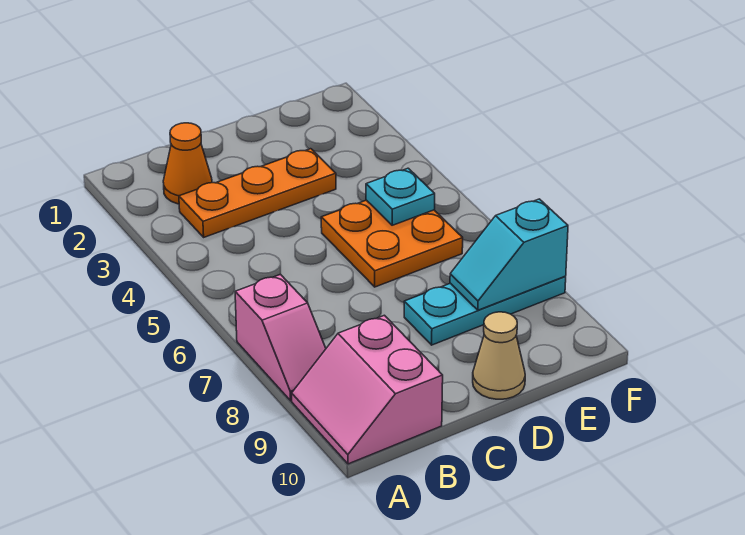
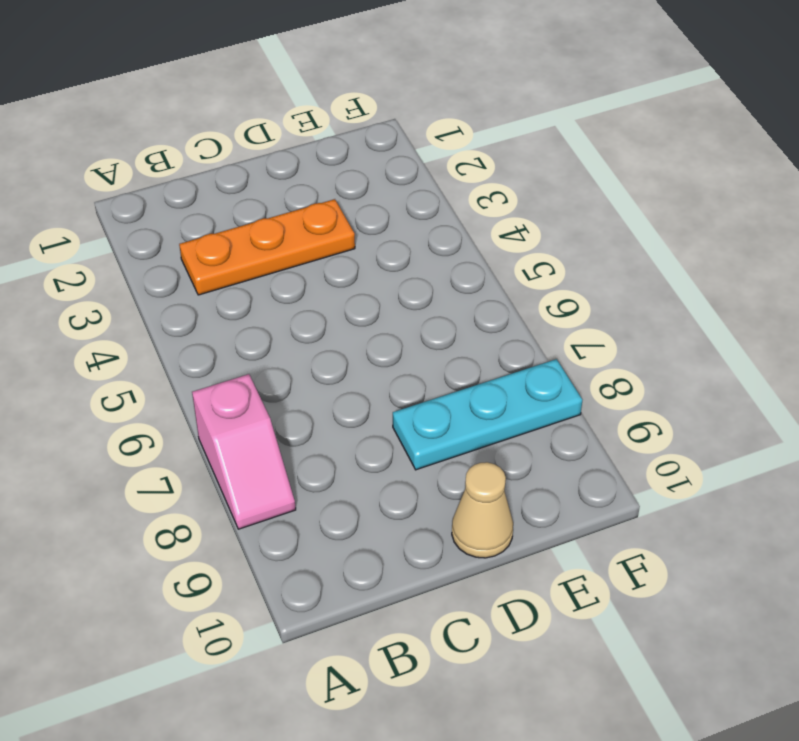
none -> pink 2x2 slope [292,315,443,464]
none -> orange 1x1 cone [163,123,212,204]

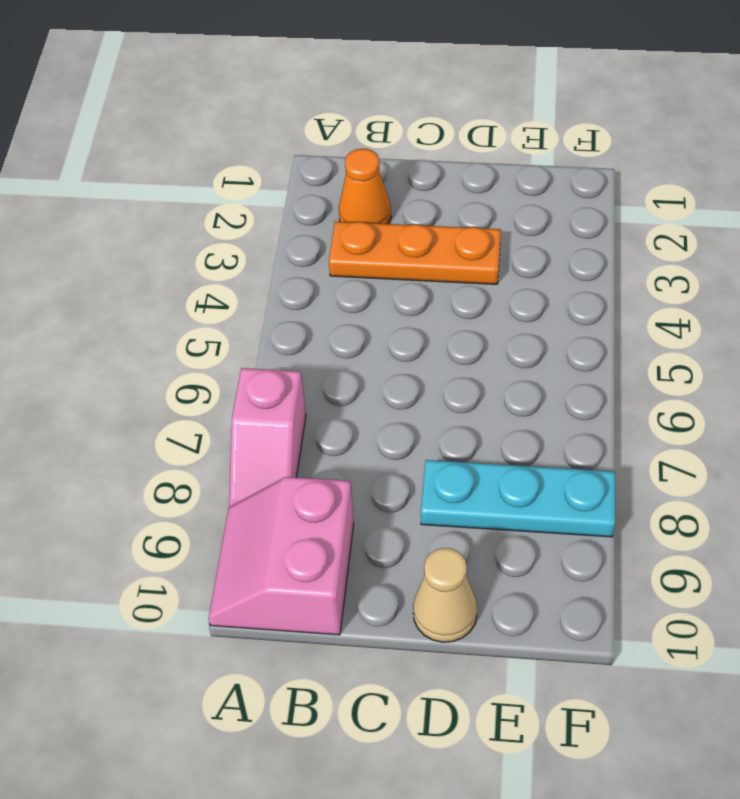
none -> orange 2x2 plate [321,200,463,287]
none -> cyan 1x1 plate [366,168,435,225]

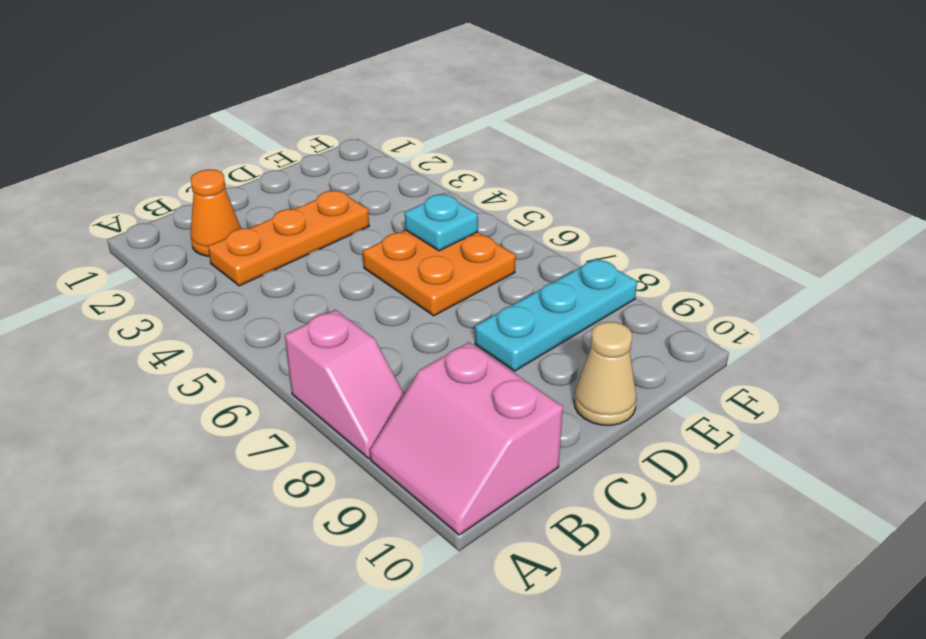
none -> cyan 1x2 slope [450,199,568,310]

